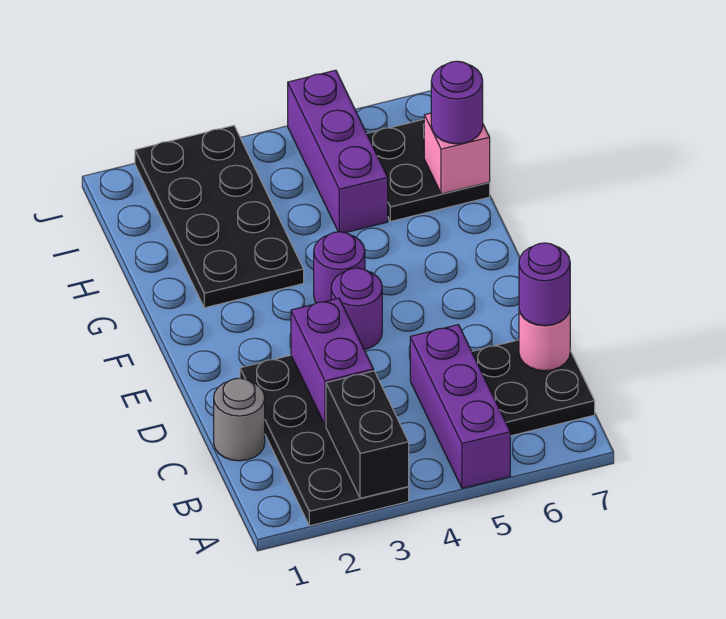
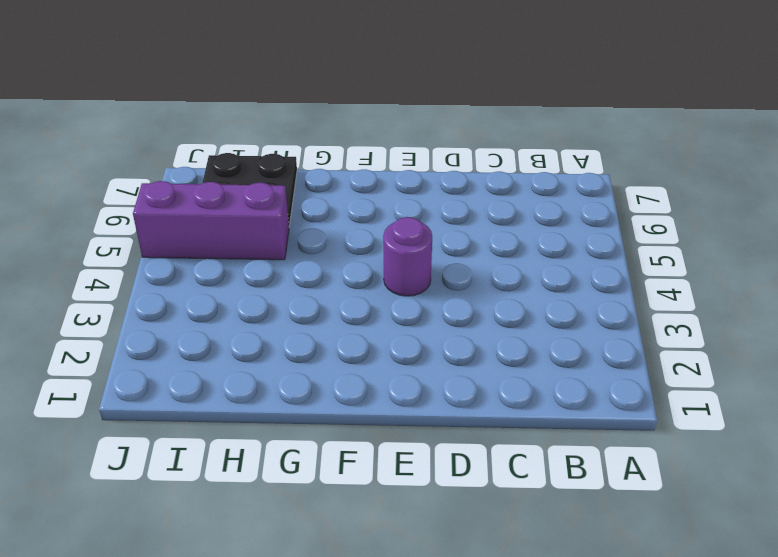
none -> black 2x4 plate [240,355,409,526]
none -> purple 1x3 brick [410,325,510,488]
none -> black 2x2 plate [472,340,595,436]

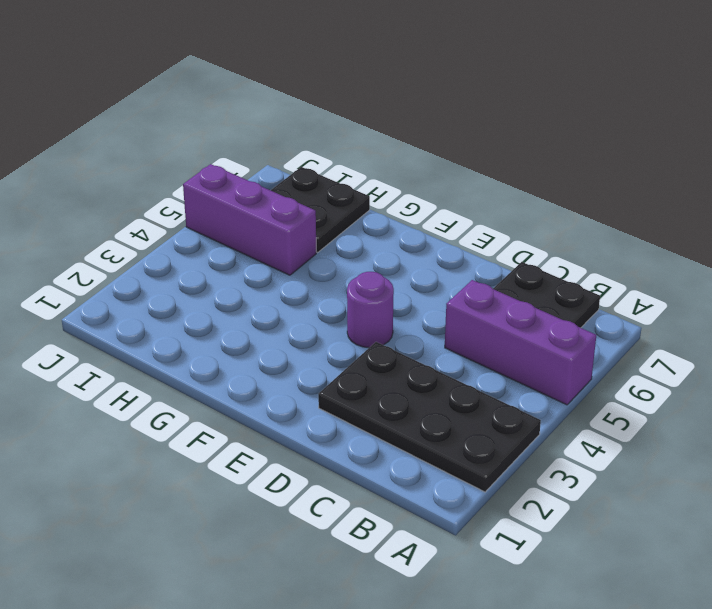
none -> grey 1x1 round brick [214,378,265,461]
none -> purple 1x1 round brick [314,232,365,303]
none -> black 2x4 plate [135,126,304,308]

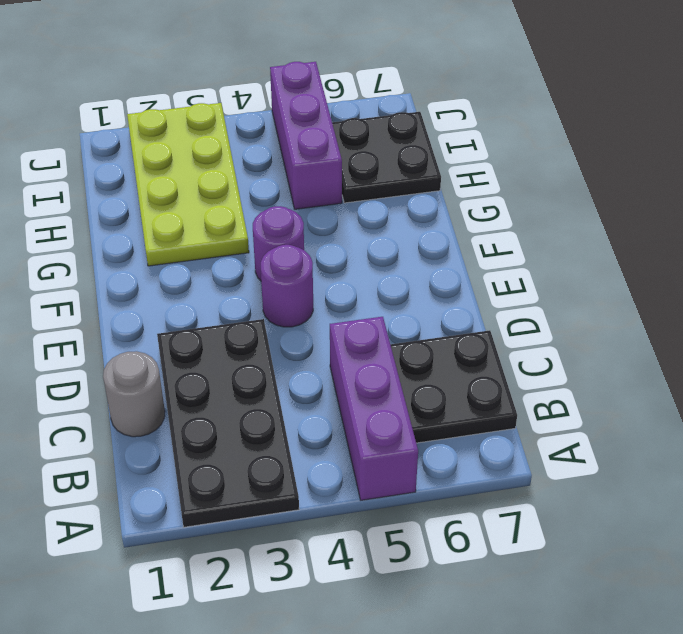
lime 2x4 plate [127,103,249,266] -> black 2x4 plate [135,126,304,308]
none -> black 1x2 brick [326,371,409,498]
none -> purple 1x2 brick [291,298,374,426]
none -> pink 1x1 round brick [519,310,570,371]

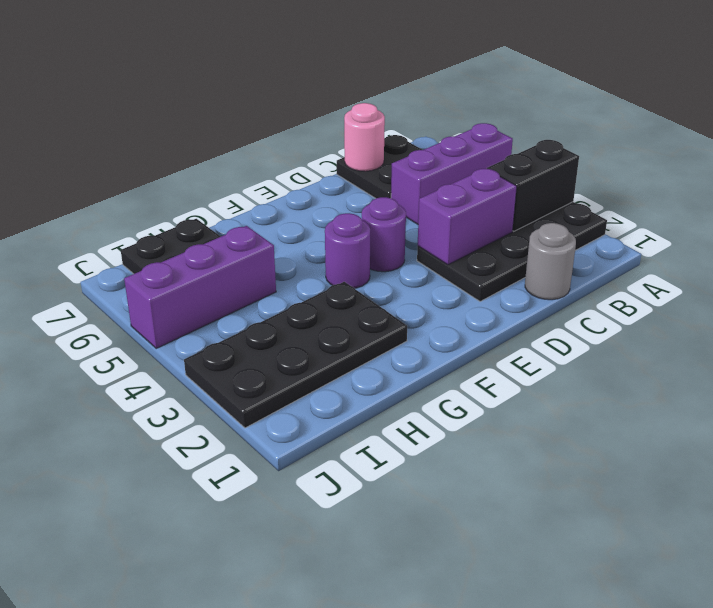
none -> pink 1x1 brick [424,113,490,194]
none -> purple 1x1 round brick [519,243,570,325]
none -> purple 1x1 round brick [431,61,483,144]

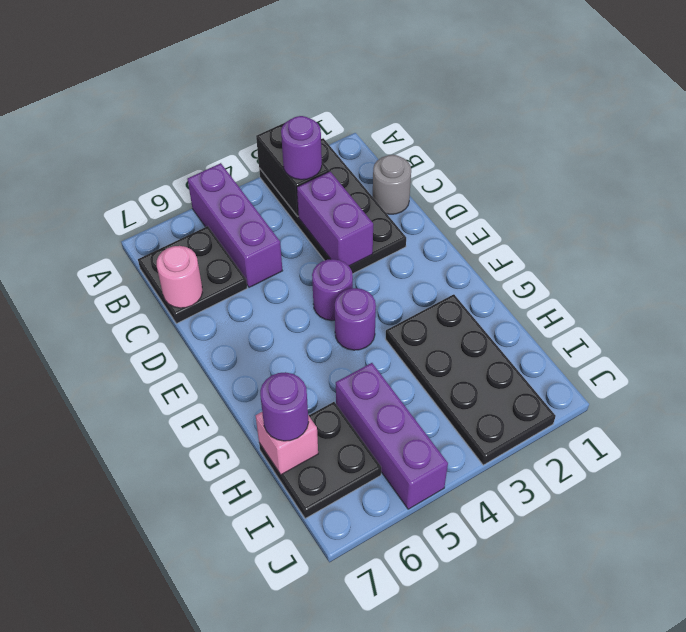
purple 1x1 round brick [281,116,322,180] -> purple 1x1 round brick moved to [519,243,570,325]

